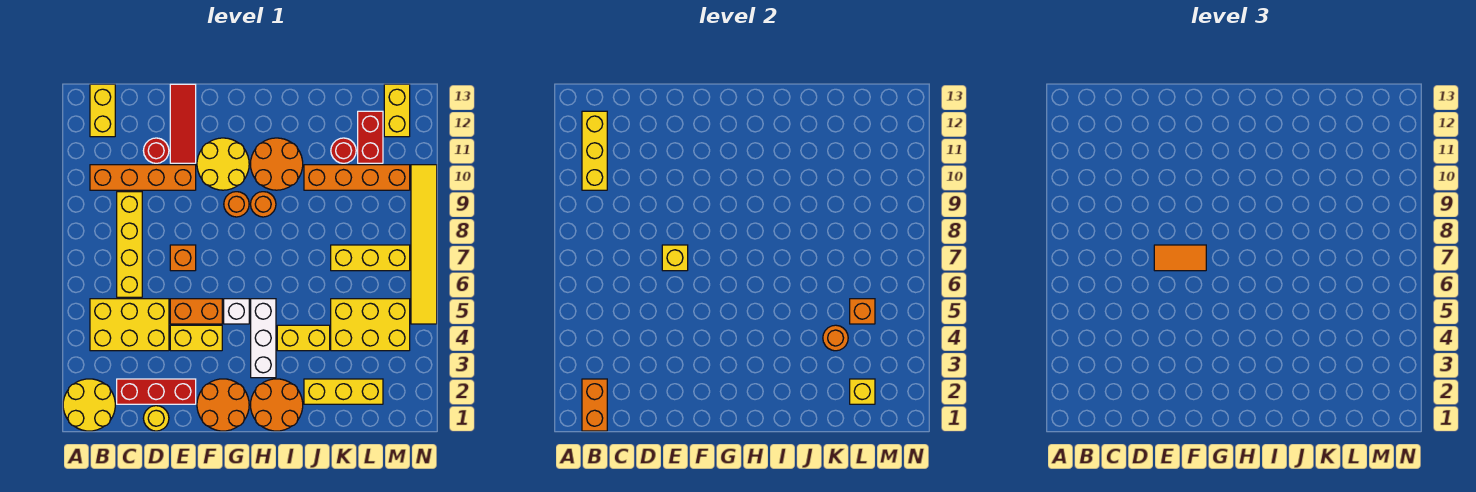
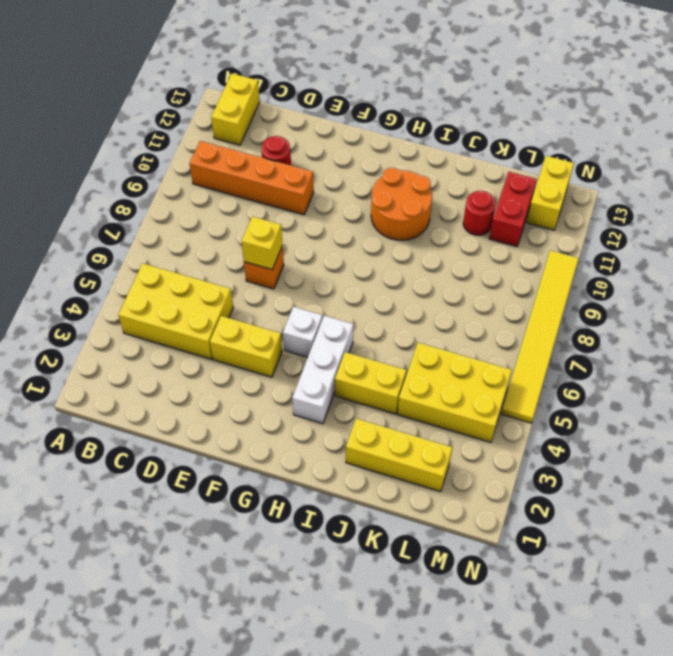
none -> yellow 2x2 round brick [63,379,115,431]
none -> red 1x3 brick [117,379,196,404]
none -> yellow 1x4 brick [117,192,142,297]
none -> yellow 1x1 round brick [143,406,169,431]

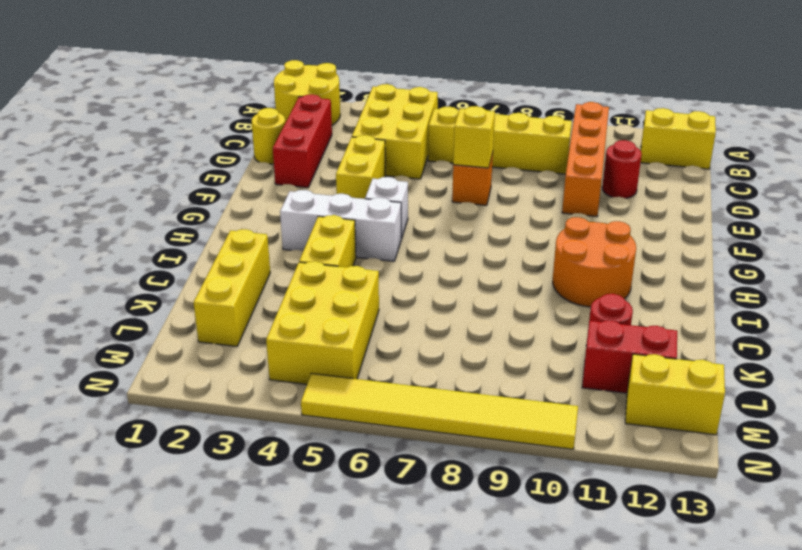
none -> orange 1x2 brick [170,299,222,324]
none -> red 1x3 tile [170,84,196,163]
none -> orange 2x2 round brick [197,379,249,431]
none -> yellow 2x2 round brick [197,138,249,190]

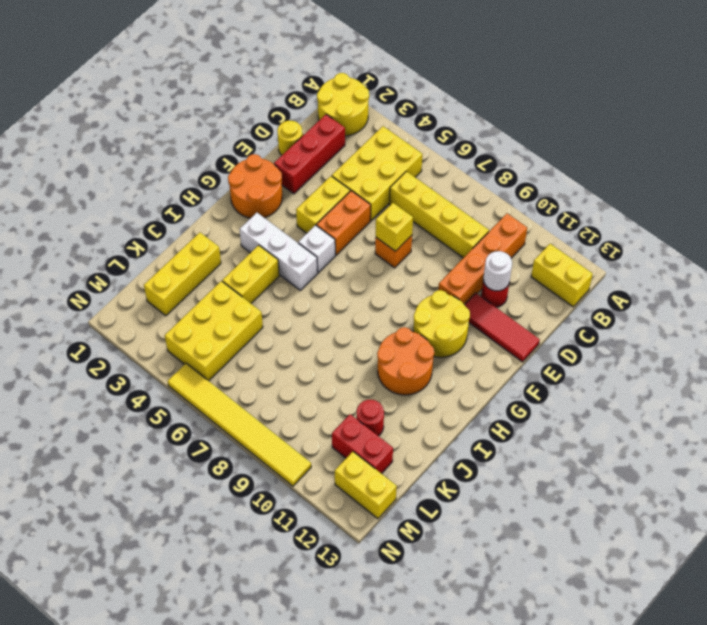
white 1x1 round brick [483,251,512,291] -> none
none -> orange 1x1 round brick [224,192,249,217]
none -> orange 2x2 round brick [251,379,303,431]
none -> orange 1x1 round brick [251,192,276,217]
none -> orange 1x4 brick [304,165,410,190]

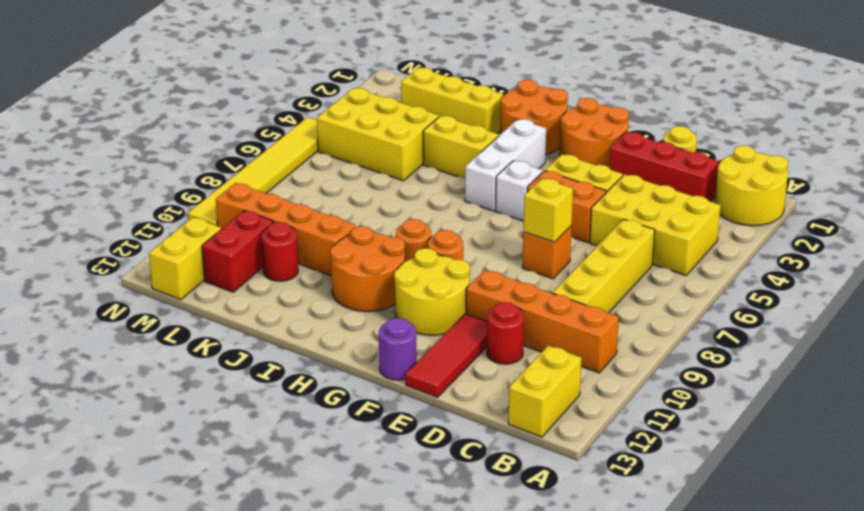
purple 1x1 round brick [379,318,417,380] -> none
none -> yellow 1x3 brick [331,245,410,271]
none -> orange 1x2 brick [582,379,607,431]
none -> yellow 1x3 brick [582,111,607,190]
none -> orange 1x1 round brick [823,325,848,351]

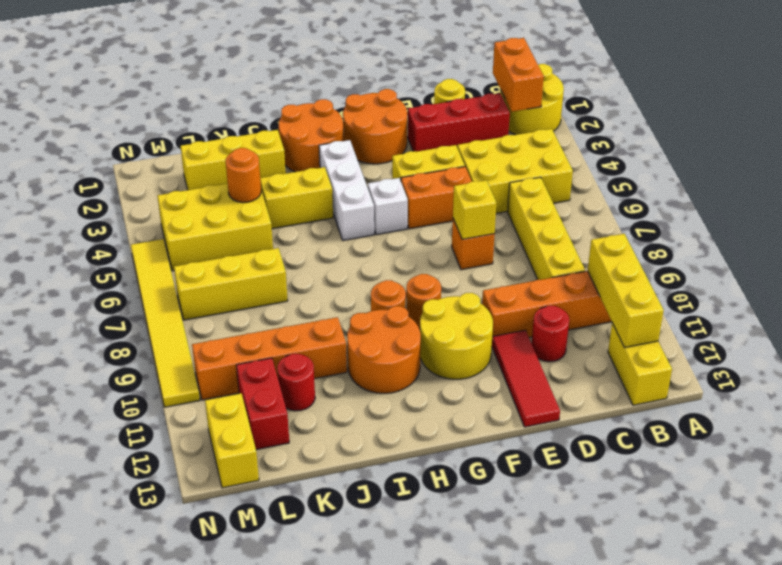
none -> yellow 1x1 brick [850,379,875,404]
none -> orange 1x1 brick [850,299,875,324]
none -> orange 1x2 tile [1154,245,1206,271]

